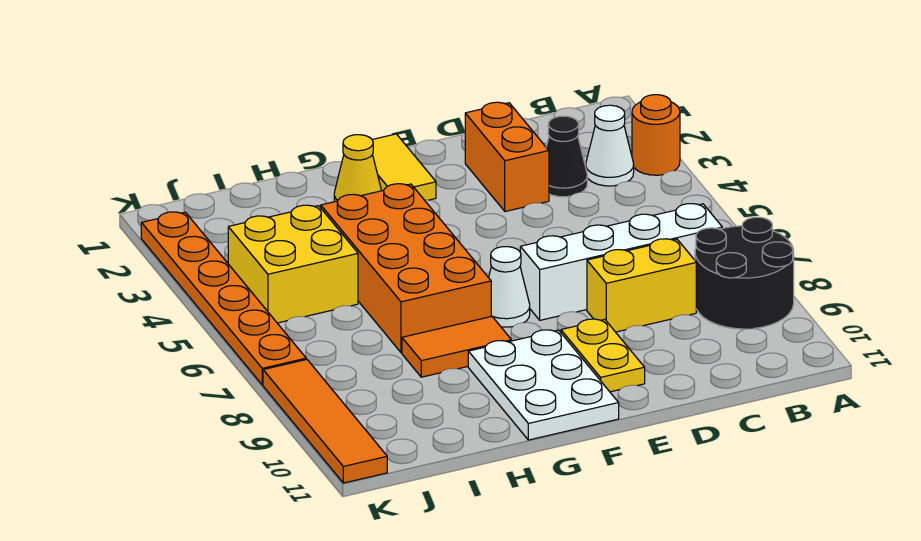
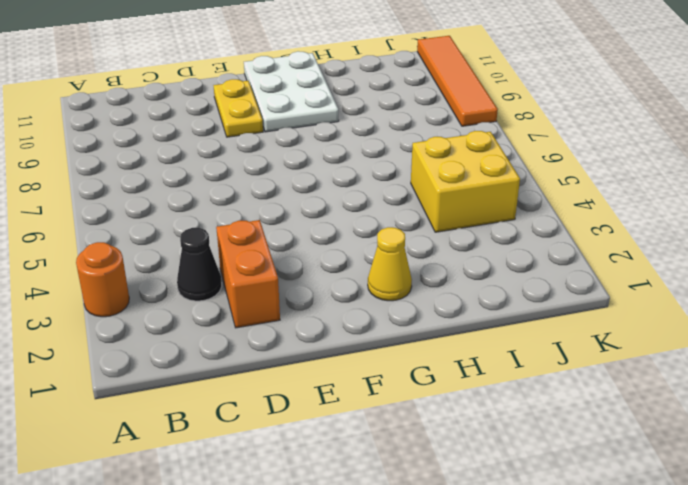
none -> black 2x2 round brick [695,217,794,329]
none -> white 1x1 cone [586,105,634,186]
none -> white 1x4 brick [520,204,722,320]

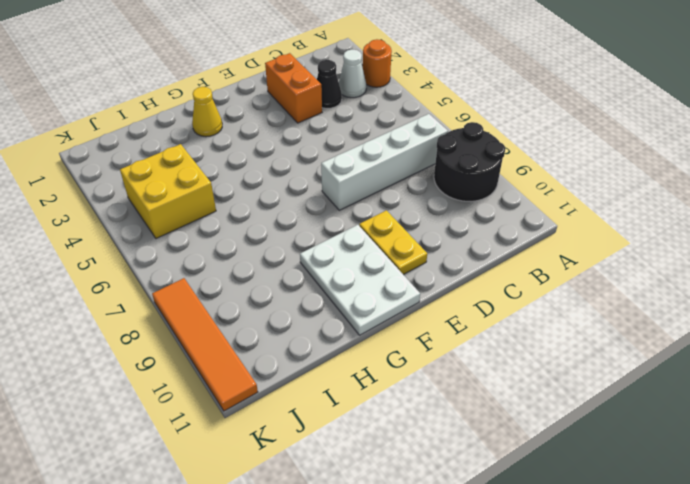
none -> yellow 1x2 brick [587,239,696,332]
none -> yellow 1x2 tile [372,134,436,200]
none -> white 1x1 cone [489,247,530,327]

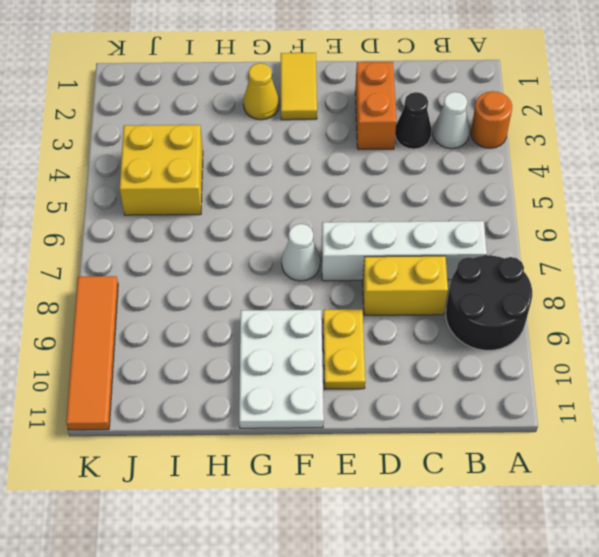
none -> orange 2x4 brick [321,184,491,353]
none -> orange 1x2 tile [402,316,511,377]
none -> orange 1x6 plate [141,212,306,385]

